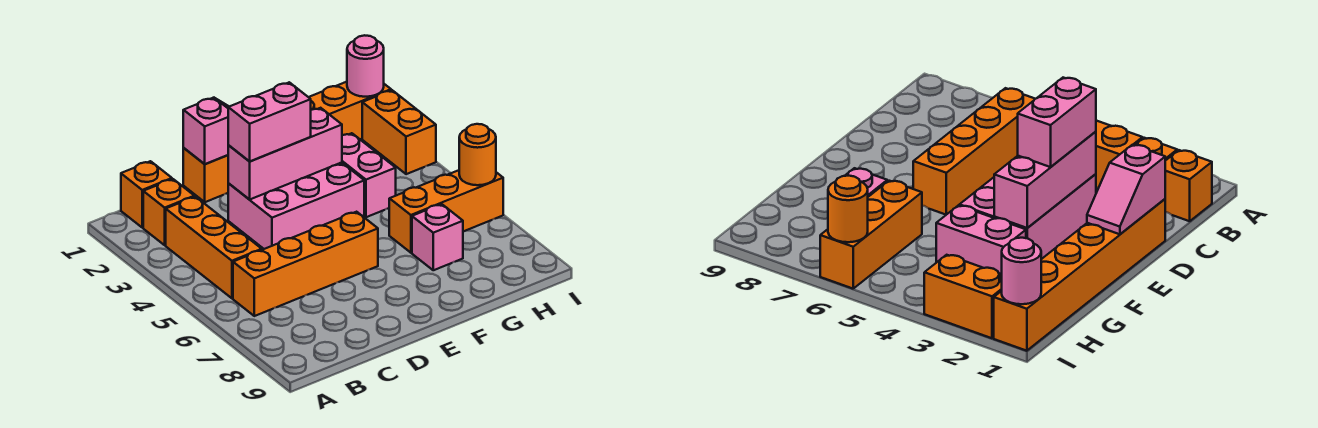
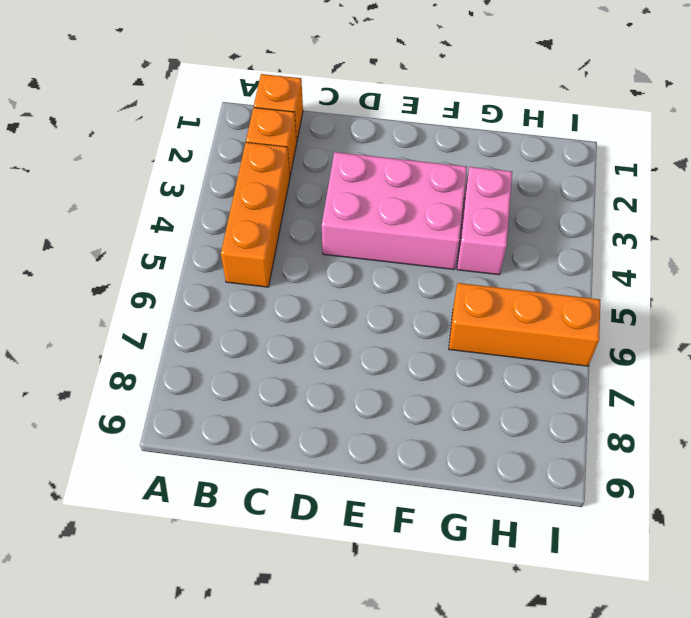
none -> orange 1x4 brick [233,212,378,316]
none -> orange 1x6 brick [183,82,391,202]
none -> pink 1x1 brick [412,204,463,270]

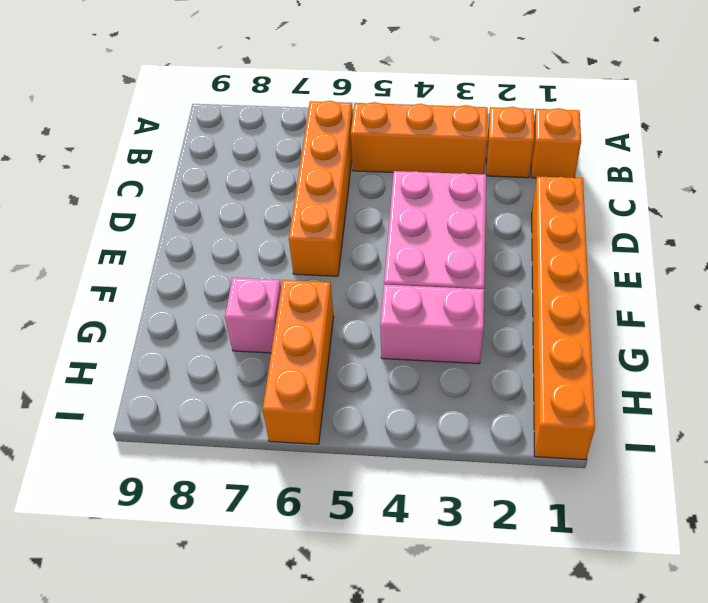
none -> orange 1x2 brick [362,90,436,174]
none -> pink 1x2 slope [183,98,229,164]
none -> pink 1x3 brick [228,108,342,200]

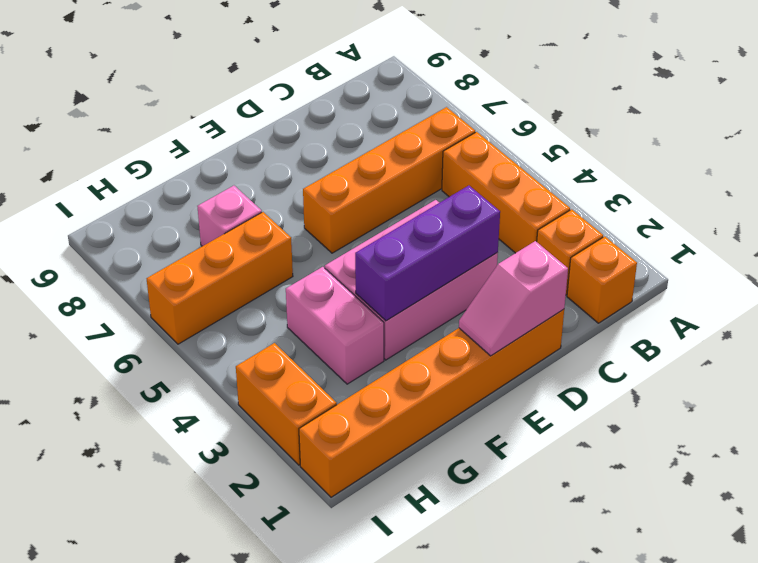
purple 1x3 brick [355,186,500,321] -> pink 1x3 brick [228,108,342,200]
none -> pink 1x1 round brick [347,35,384,97]
none -> orange 1x1 round brick [459,124,496,185]
none -> pink 1x2 brick [228,82,311,161]

